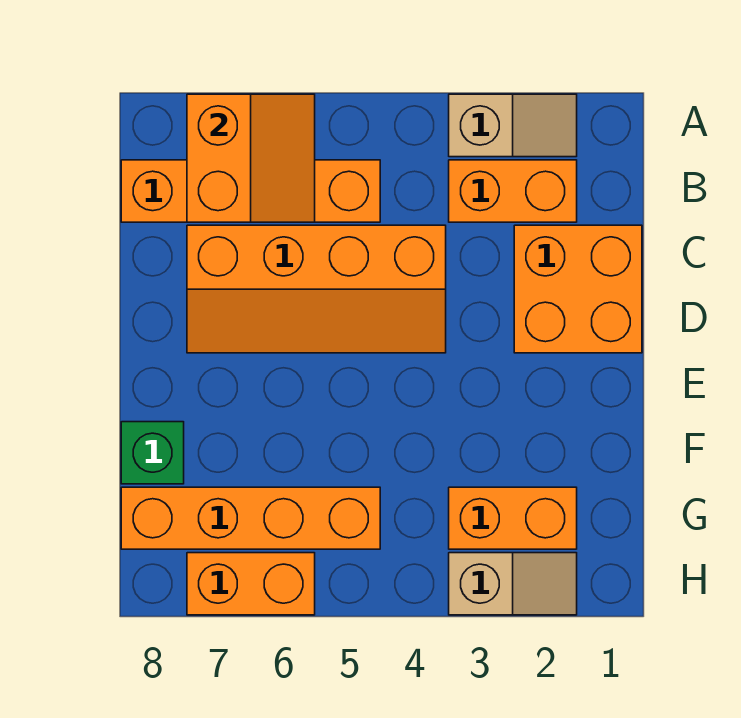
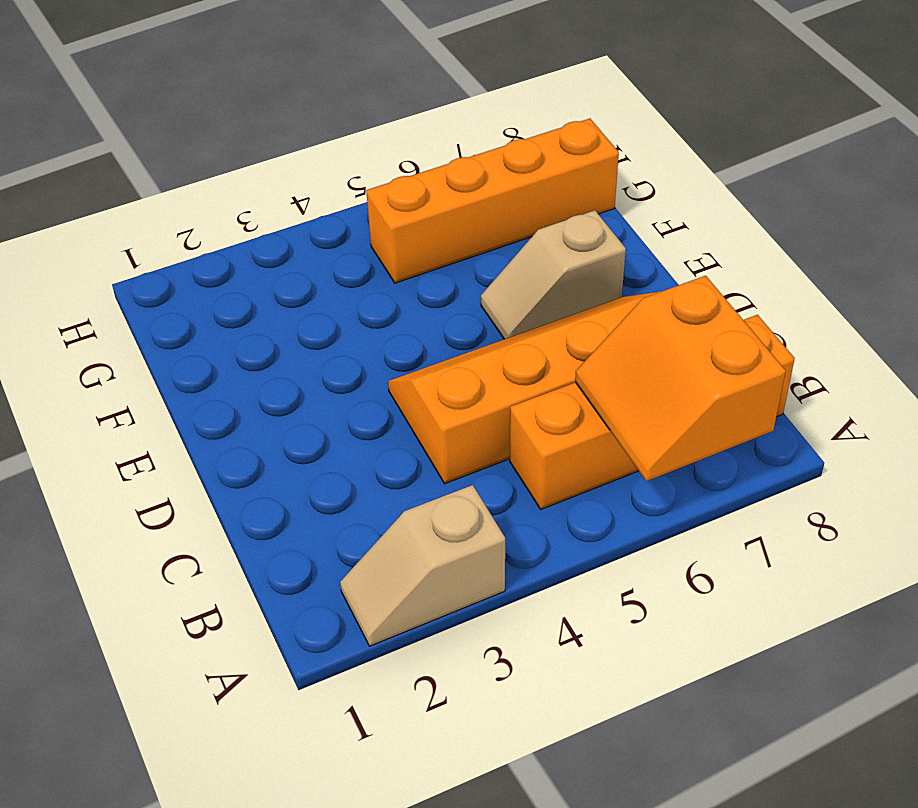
tan 1x2 slope [481,210,626,339] -> tan 1x2 slope moved to [449,553,577,615]
none -> orange 1x2 brick [449,160,577,222]
none -> orange 2x2 brick [514,225,642,353]

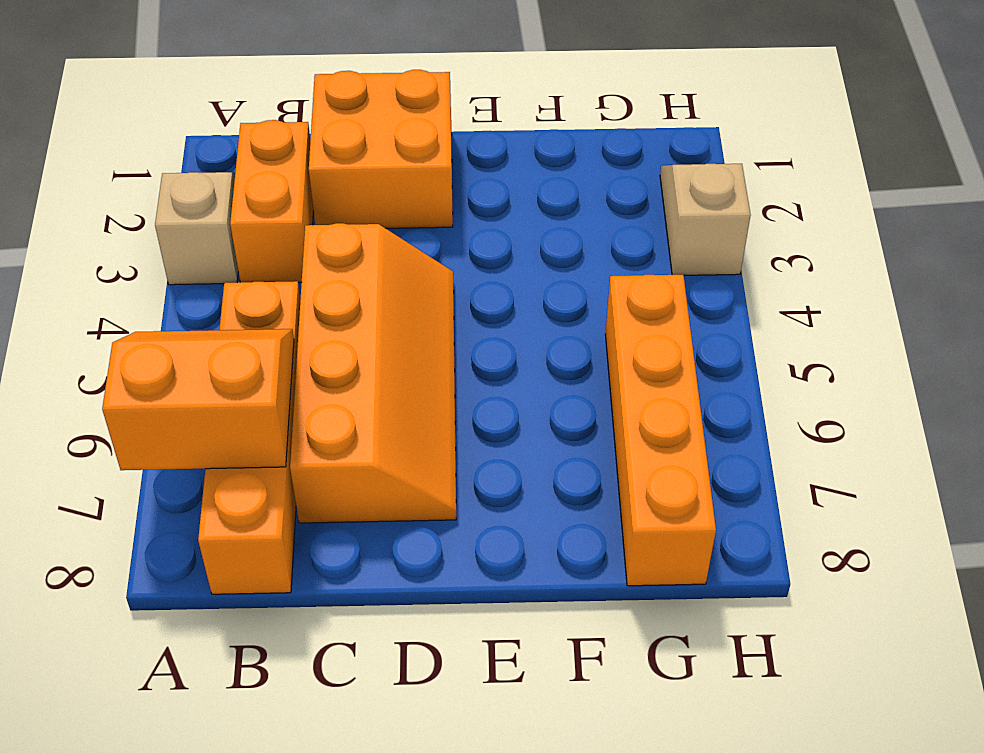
none -> green 1x1 brick [121,422,184,484]
none -> orange 1x2 brick [449,487,577,549]

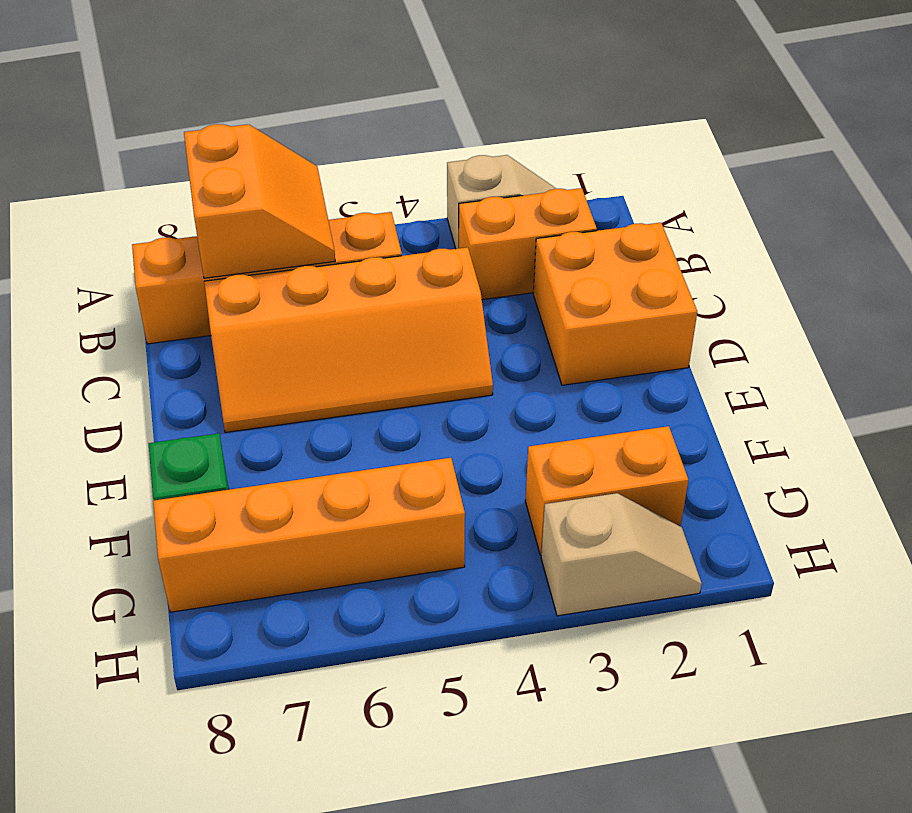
none -> orange 1x2 brick [187,553,315,615]

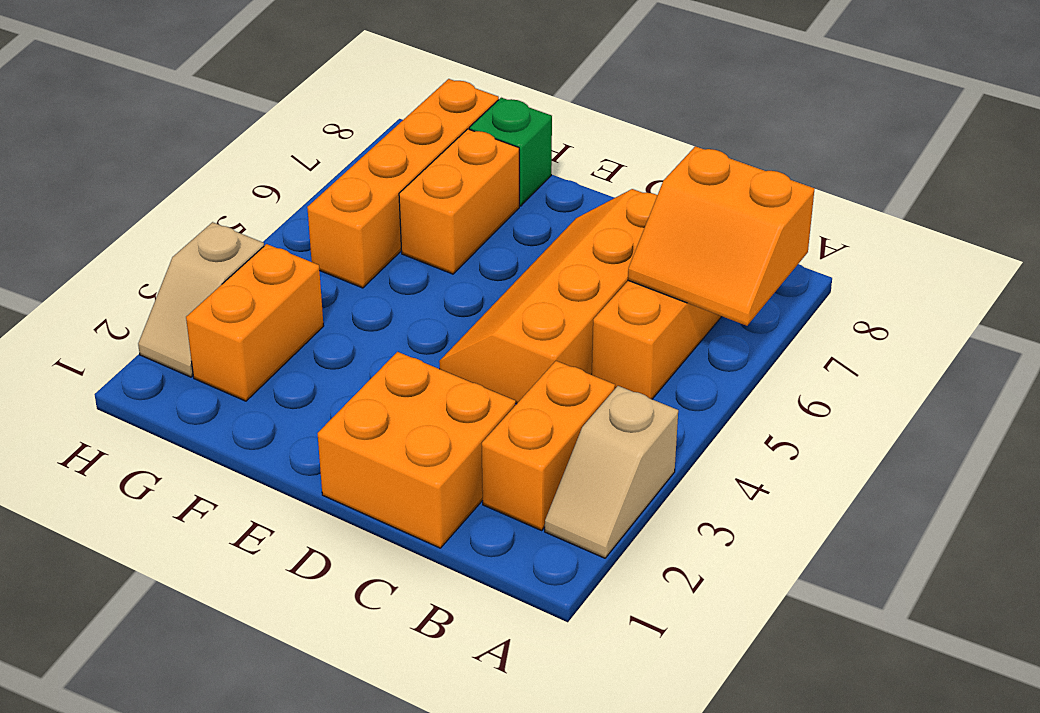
orange 1x2 brick [399,129,519,274] -> orange 1x2 brick moved to [187,553,315,615]

